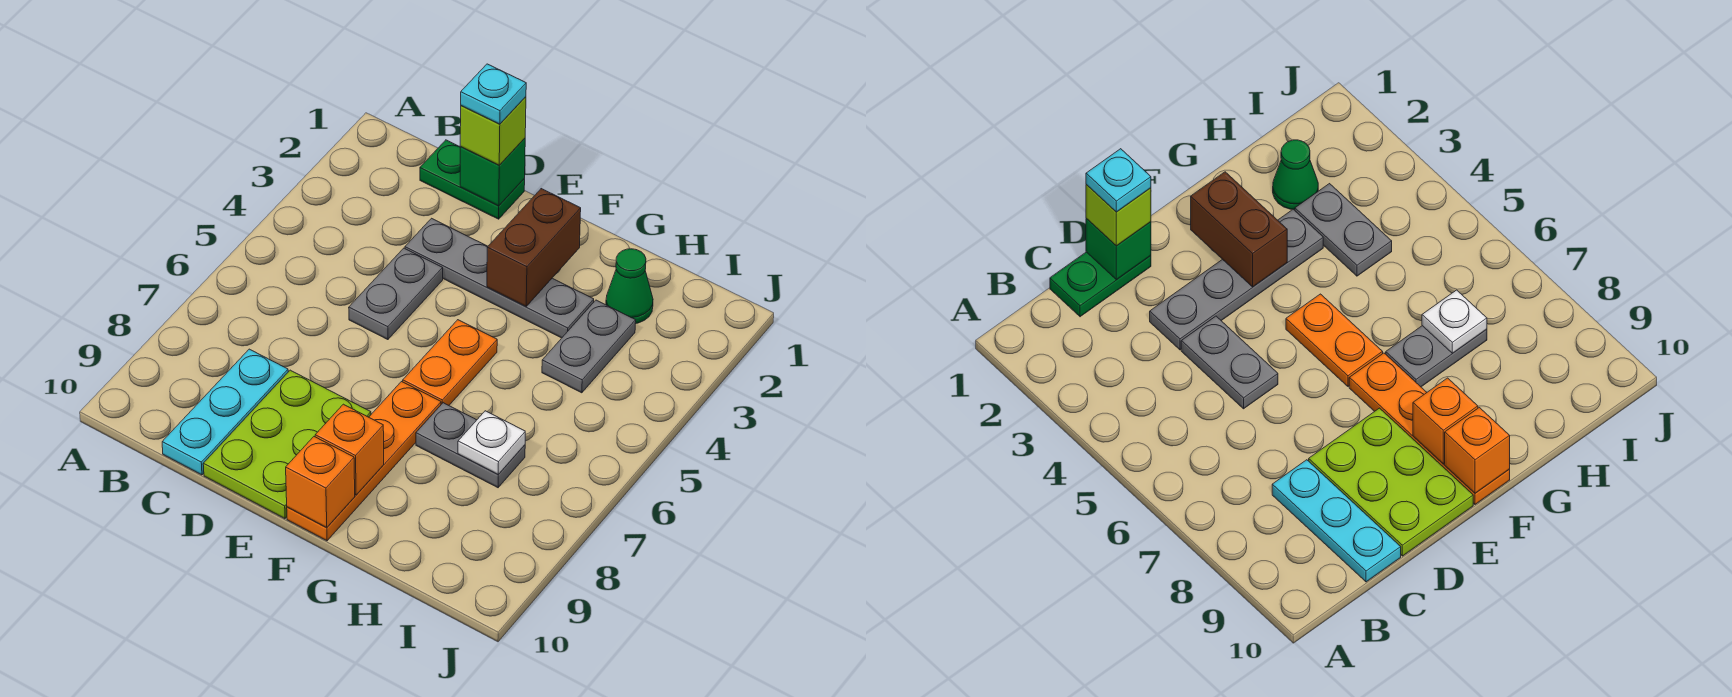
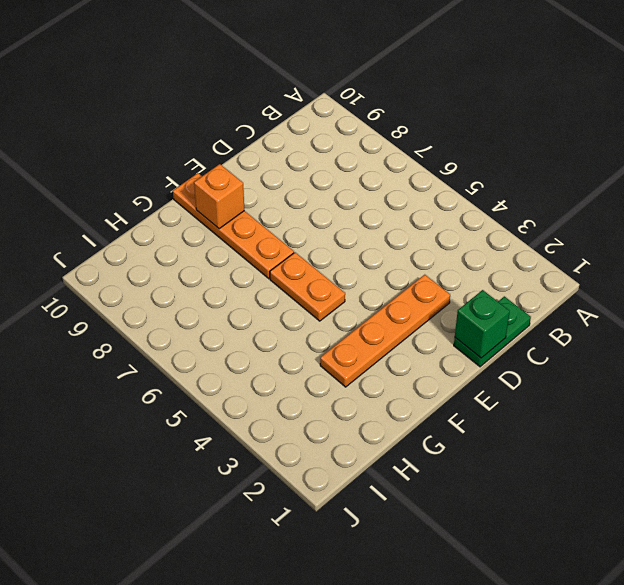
orange 1x4 plate [320,275,450,387] -> grey 1x4 plate [405,218,594,338]
none -> cyan 1x3 plate [162,349,288,475]
none -> grey 1x2 plate [349,248,443,340]
none -> lime 2x3 plate [203,370,371,519]

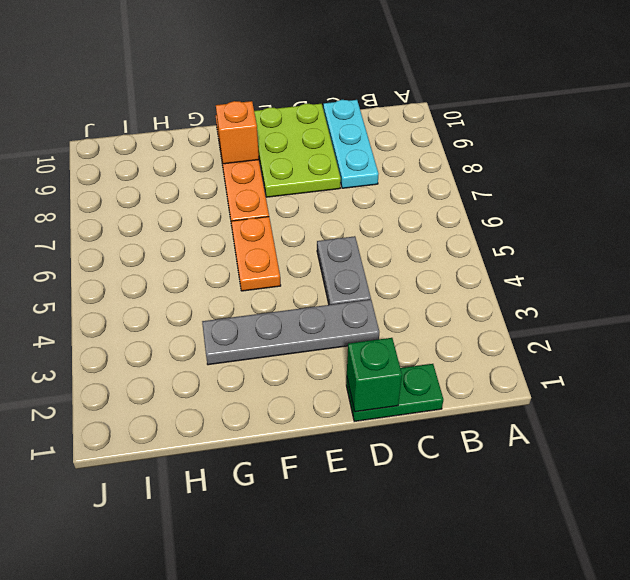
none -> grey 1x2 plate [416,403,525,488]
none -> green 1x1 cone [606,249,653,324]
none -> grey 1x2 plate [542,300,636,393]

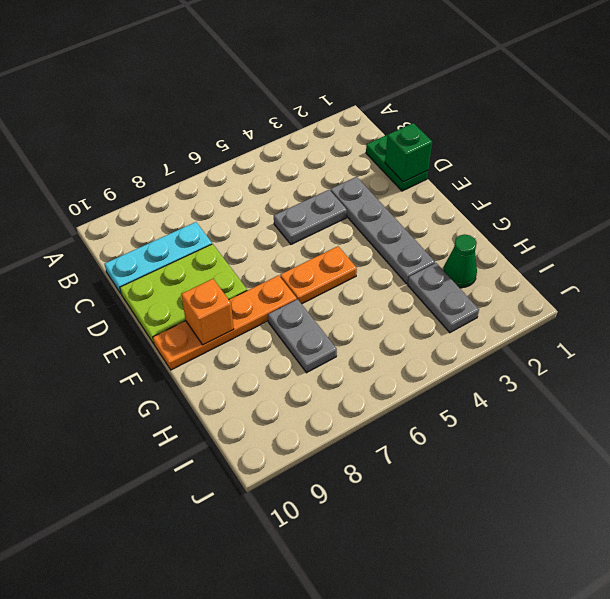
grey 1x2 plate [408,263,479,333] -> grey 1x2 plate turned to [542,300,636,393]
none -> brown 1x2 brick [487,189,581,306]
none -> orange 1x1 brick [286,437,355,528]
none -> white 1x1 plate [458,411,525,474]

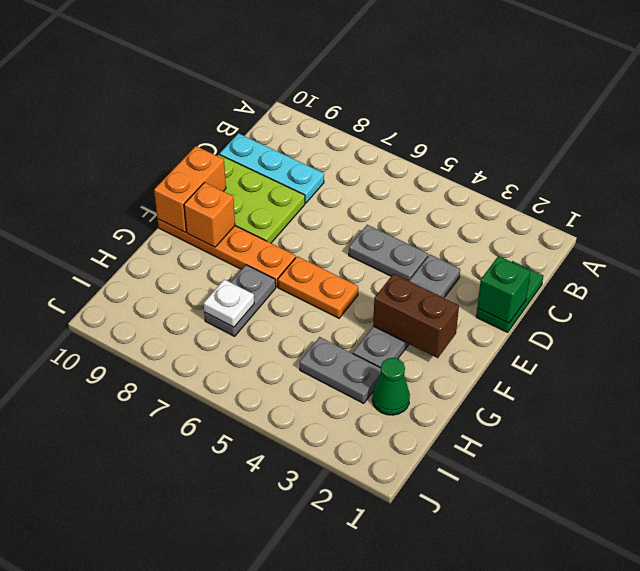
orange 1x2 brick [154,146,226,232] -> orange 1x1 brick [286,437,355,528]
none -> lime 1x1 brick [460,97,526,165]
none -> cyan 1x1 plate [461,64,526,124]

